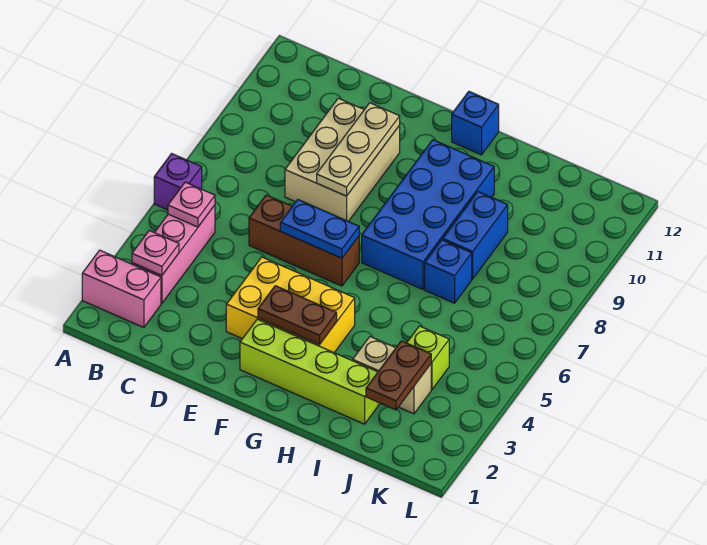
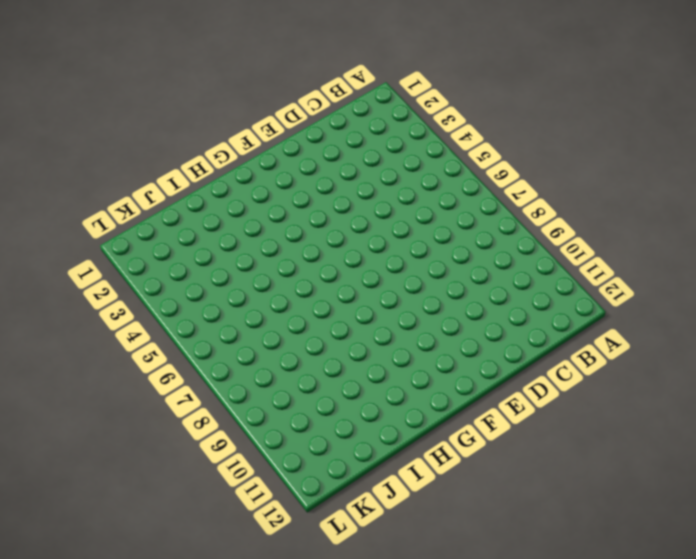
none -> pink 1x2 brick [82,250,161,328]
none -> purple 1x1 brick [154,154,202,210]
none -> pink 1x3 brick [132,205,215,303]

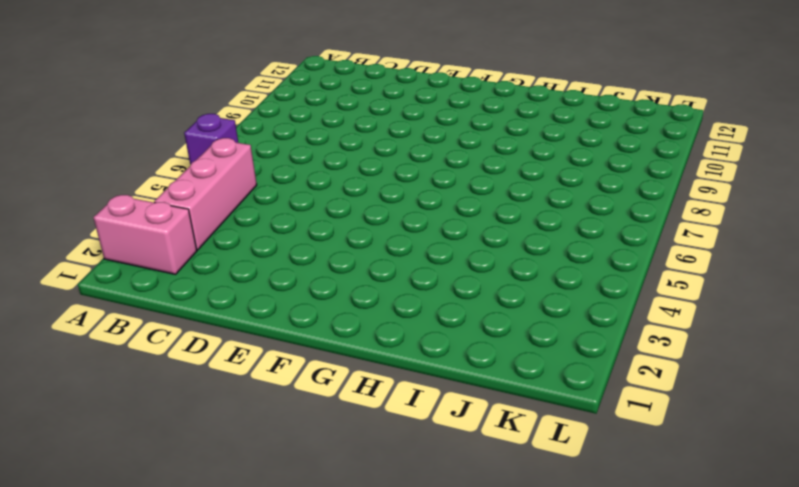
none -> brown 1x3 brick [249,195,359,286]
none -> tan 2x3 brick [285,98,400,221]
none -> yellow 2x3 brick [226,257,355,352]

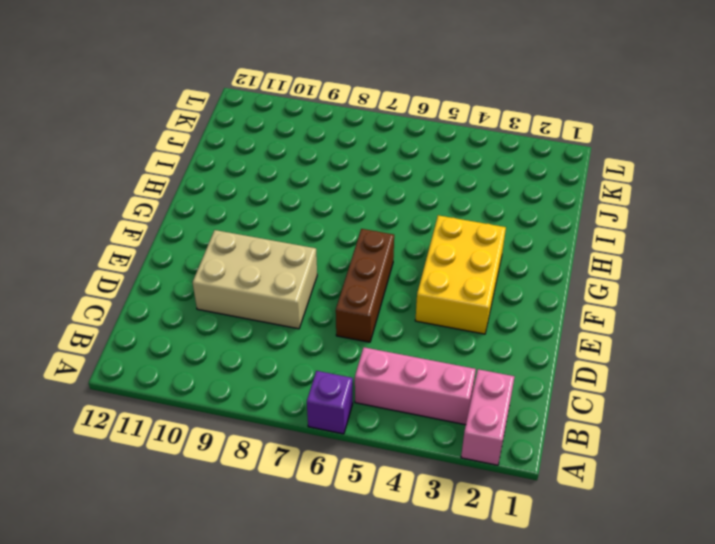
none -> lime 1x4 brick [240,319,380,424]
none -> blue 2x4 brick [362,140,494,289]
none -> blue 1x1 brick [452,92,499,155]

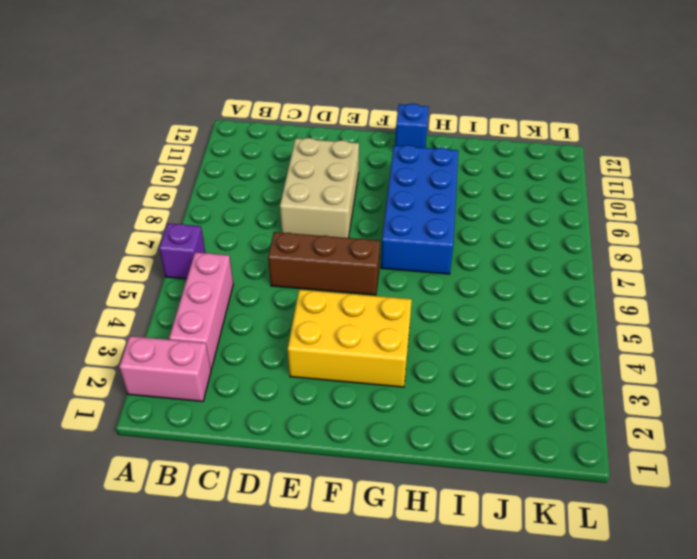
none -> lime 1x4 brick [240,319,380,424]
none -> tan 1x2 brick [353,337,431,414]
none -> blue 1x1 brick [425,240,472,303]

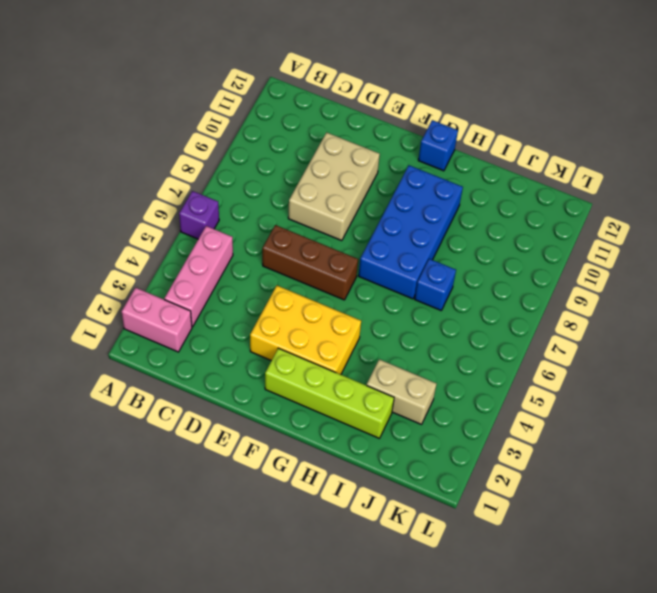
none -> blue 1x2 brick [443,192,508,279]
none -> lime 1x1 brick [407,326,449,389]
none -> pink 1x1 plate [132,231,179,276]

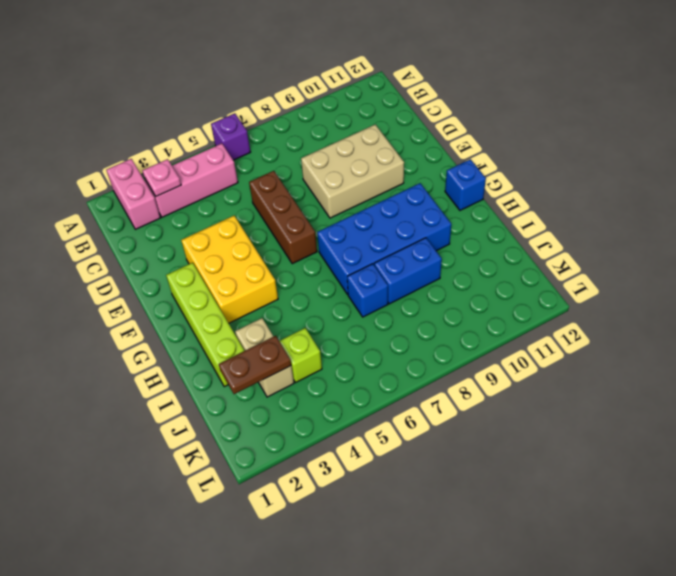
none -> pink 1x1 plate [168,182,215,227]
none -> blue 1x2 plate [280,200,359,258]
none -> tan 1x3 plate [317,103,400,196]

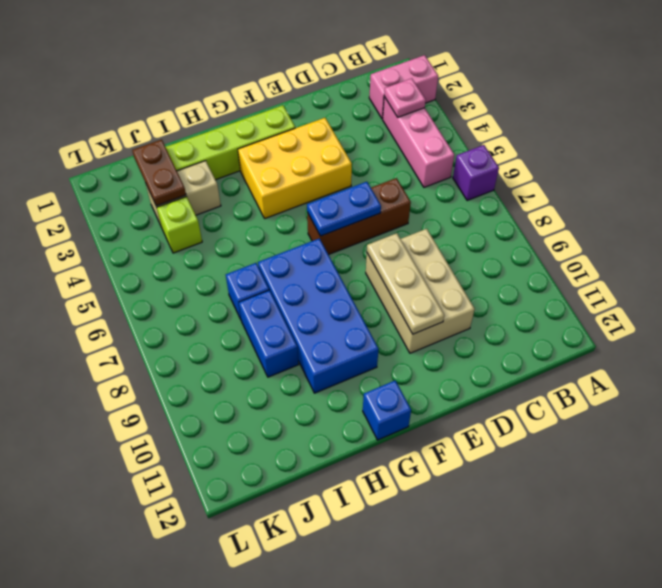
none -> pink 1x1 plate [168,182,215,227]
none -> brown 1x2 plate [258,286,337,345]

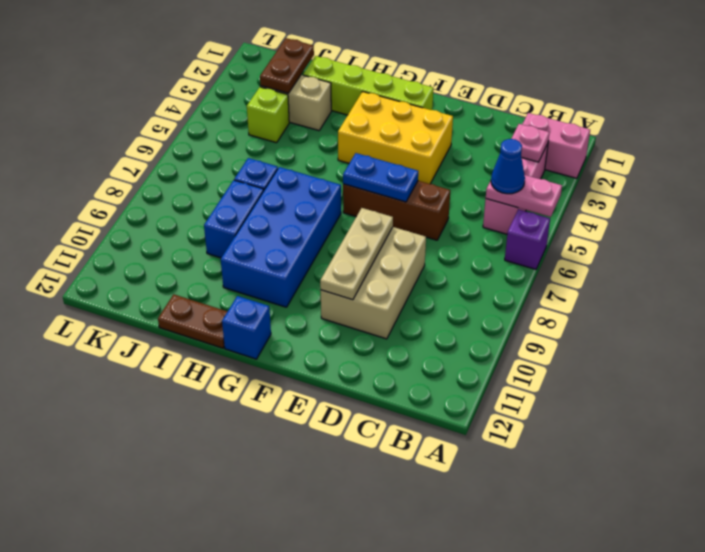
pink 1x2 plate [486,175,562,217] -> pink 1x1 plate [168,182,215,227]
blue 1x1 cone [491,139,525,194] -> none
brown 1x2 plate [158,294,228,348] -> brown 1x2 plate moved to [258,286,337,345]

